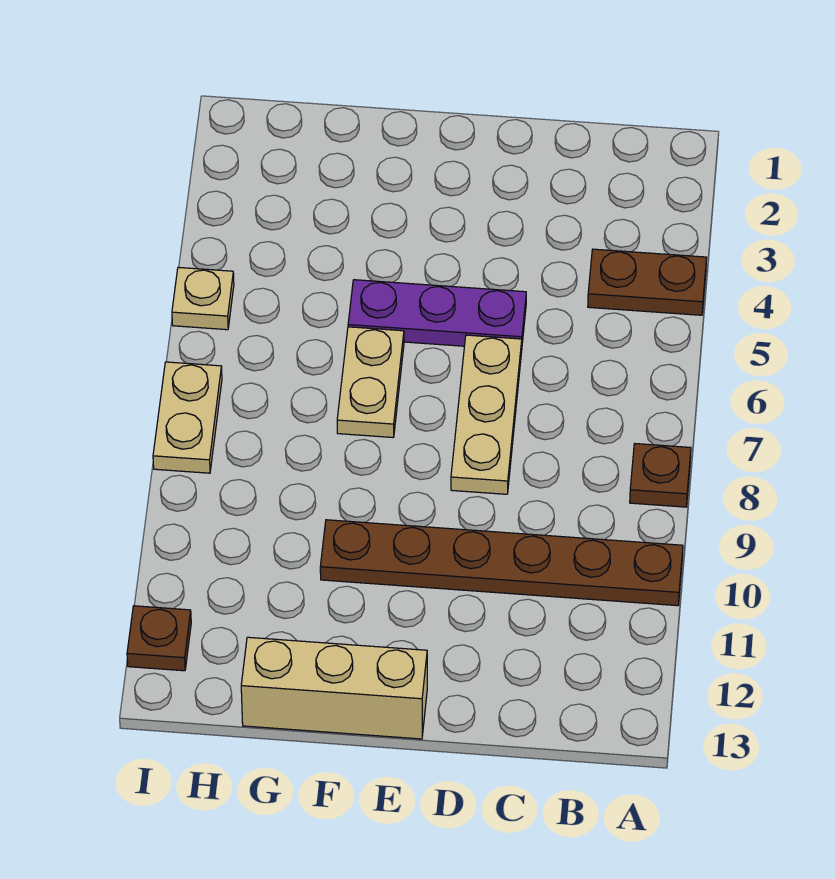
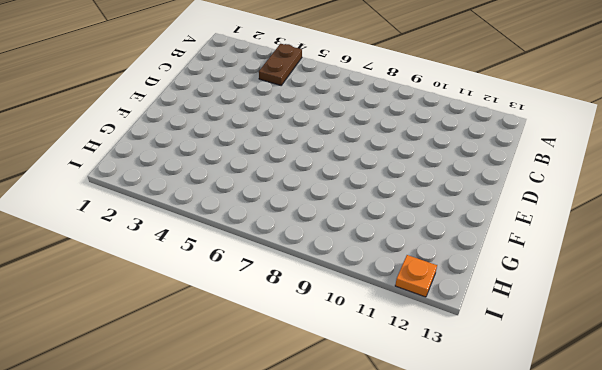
orange 1x1 plate [395,255,437,297] -> brown 1x1 plate [127,606,191,671]
none -> brown 1x1 plate [630,444,691,507]
none -> brown 1x6 plate [320,520,683,606]

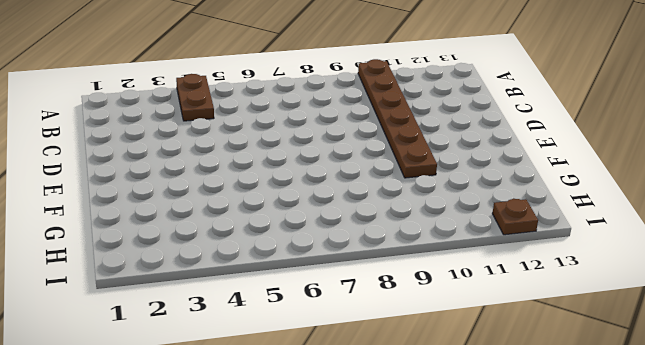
none -> brown 1x1 plate [630,444,691,507]
none -> purple 1x3 plate [348,280,526,346]

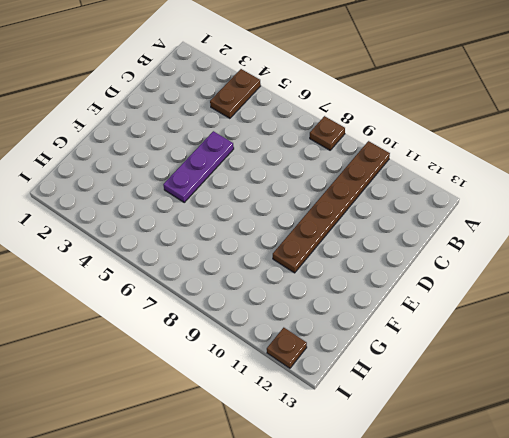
none -> tan 1x3 plate [451,335,522,494]
none -> tan 1x3 brick [241,637,427,739]

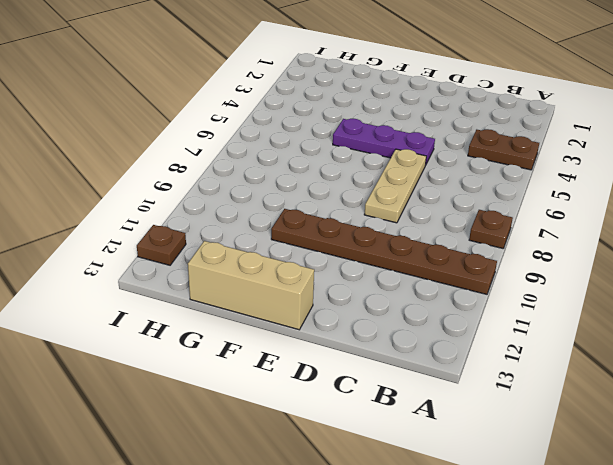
none -> tan 1x2 plate [337,327,404,437]
none -> tan 1x1 plate [172,267,234,330]

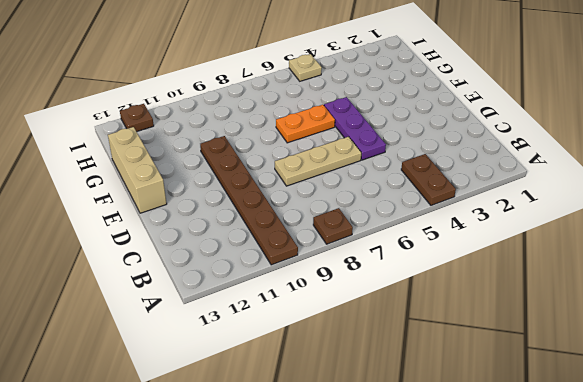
orange 1x2 plate [276,105,335,143] -> tan 1x2 plate [337,327,404,437]
none -> tan 1x2 plate [153,362,222,473]

